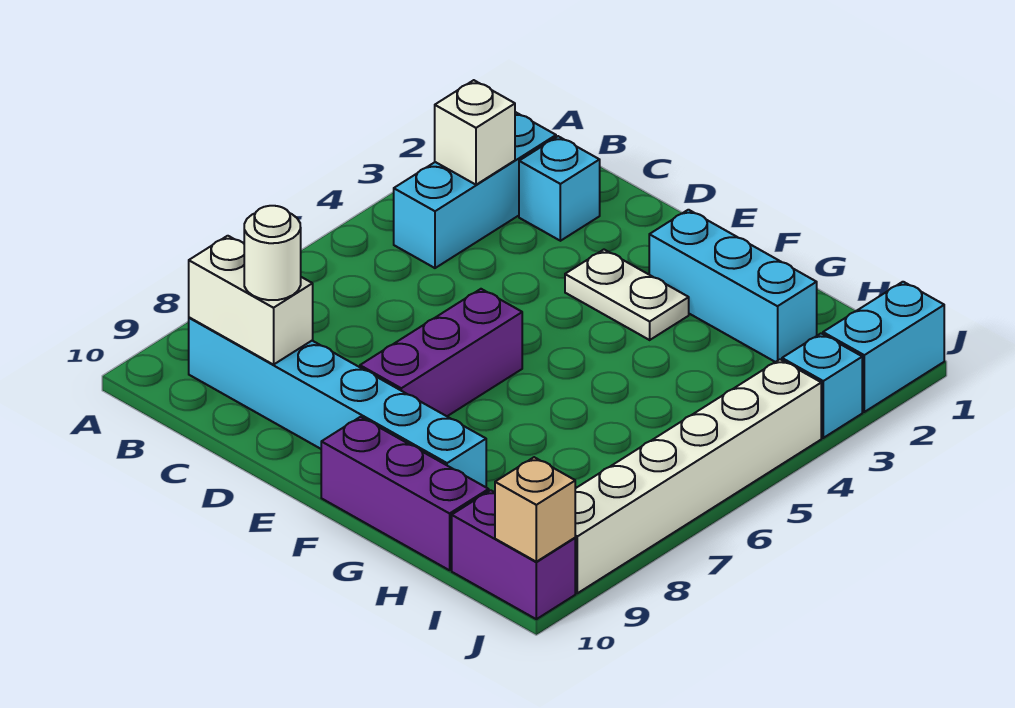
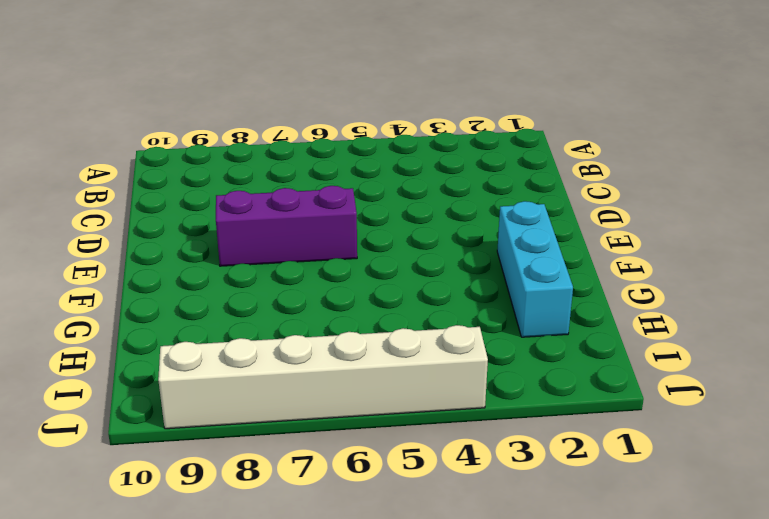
none -> cyan 1x3 brick [394,112,556,268]
none -> cyan 1x6 brick [189,317,486,487]
none -> cyan 1x1 brick [519,136,600,241]

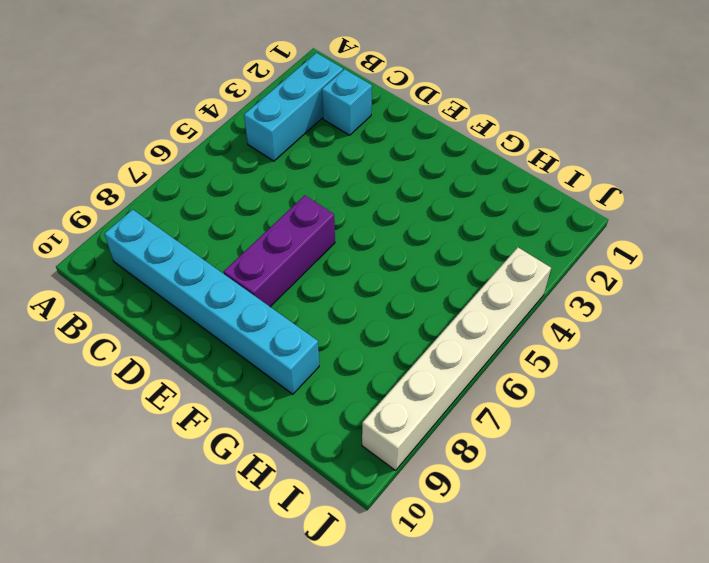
none -> white 1x2 plate [565,250,689,340]
none -> cyan 1x3 brick [649,210,817,362]
none -> purple 1x3 brick [321,417,489,570]

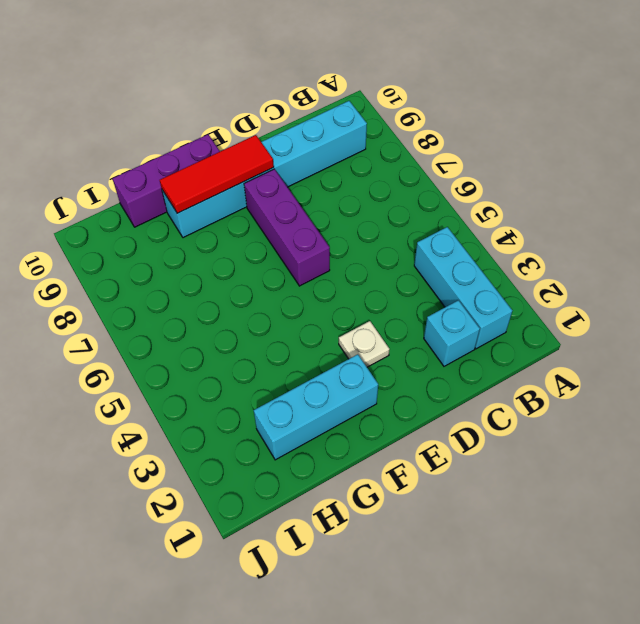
white 1x1 plate [339,321,390,367] -> white 1x2 plate [565,250,689,340]
red 1x3 tile [160,135,274,213] -> none
none -> purple 1x2 brick [452,490,575,619]
none -> cyan 1x2 brick [823,282,944,412]
none -> cyan 1x1 brick [782,334,862,438]

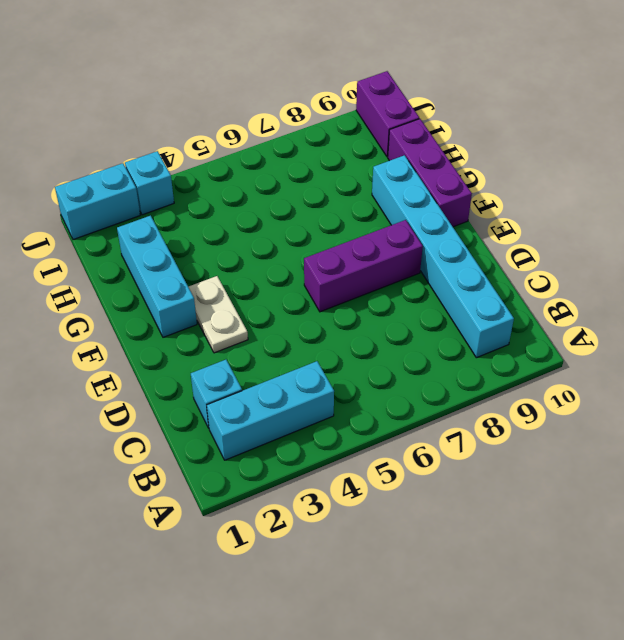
none -> white 1x6 brick [575,359,821,593]
none -> white 1x1 brick [435,80,515,185]
none -> white 1x2 brick [189,236,313,365]

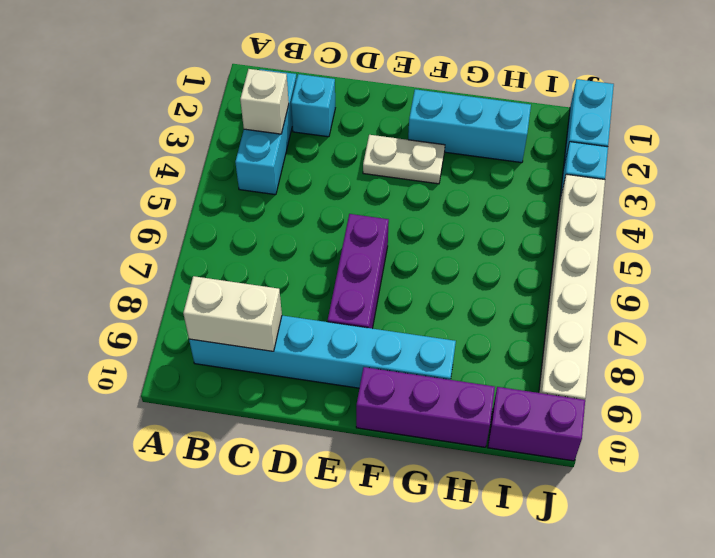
none -> tan 1x1 brick [495,457,575,562]
none -> white 1x1 round brick [244,206,301,300]

